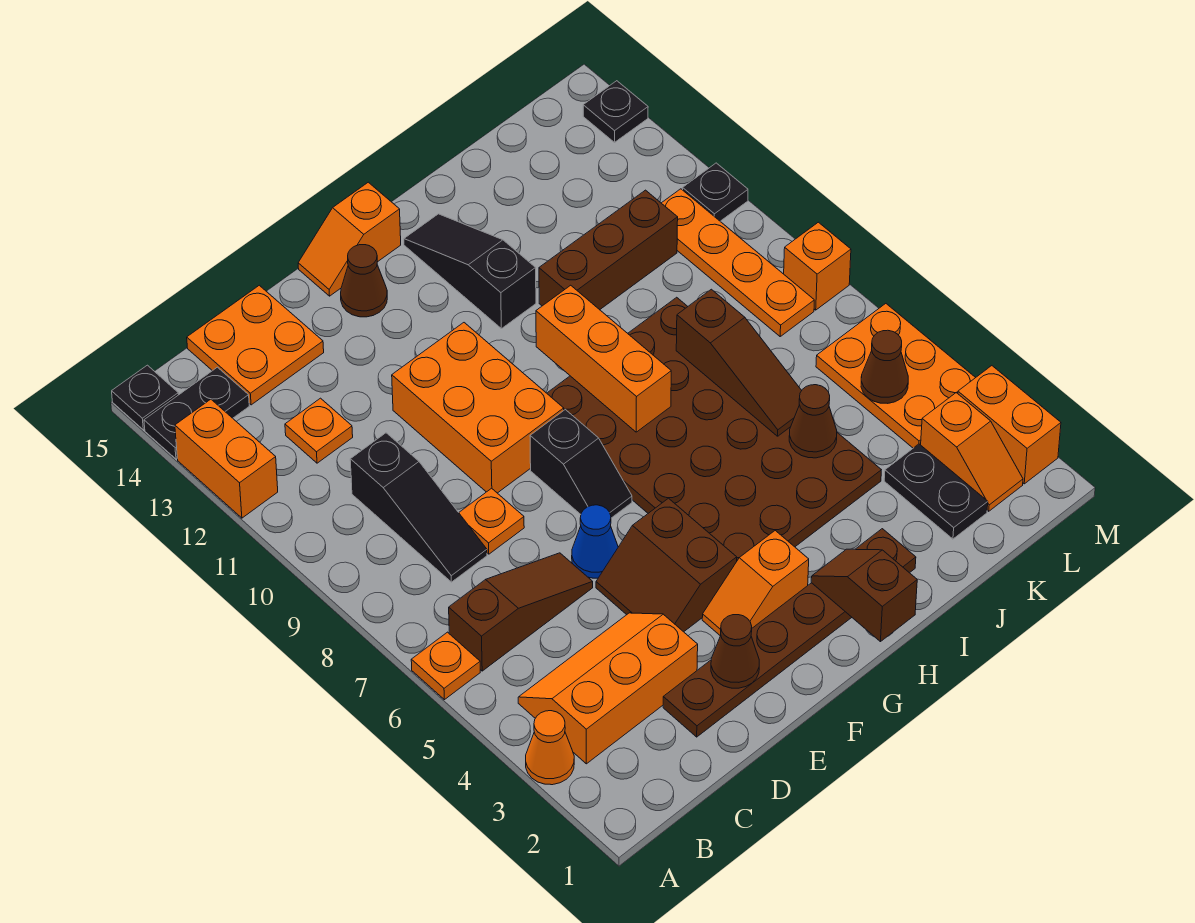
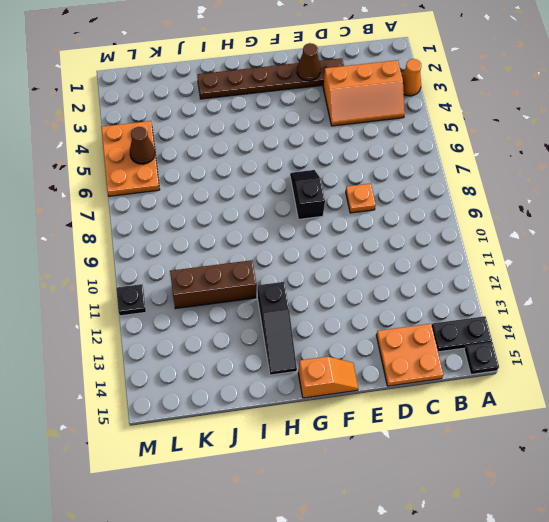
none -> orange 1x1 plate [411,632,480,700]
none -> orange 1x2 brick [175,399,278,518]
none -> brown 1x3 slope [449,553,593,671]
none -> black 1x3 slope [350,433,487,582]

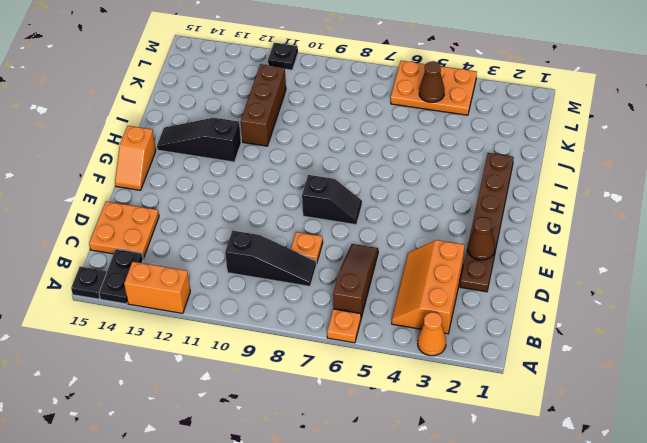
none -> orange 1x1 plate [285,398,353,463]
none -> brown 2x2 slope [596,498,737,632]
none -> blue 1x1 cone [572,505,618,578]
none -> orange 2x3 brick [392,323,564,493]

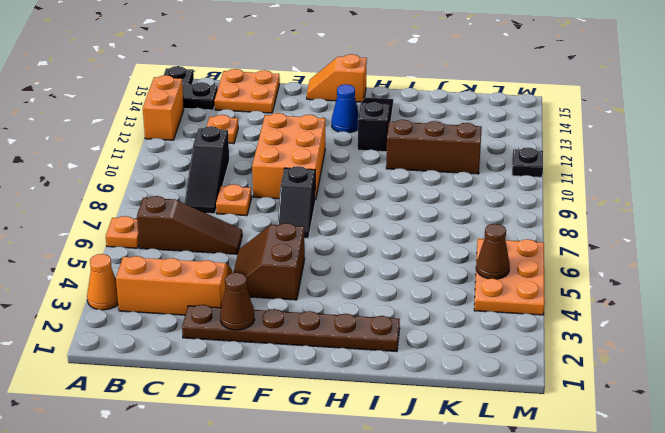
blue 1x1 cone [332,84,359,133] -> blue 1x1 cone moved to [572,505,618,578]
none -> orange 1x2 slope [702,531,809,636]
none -> brown 1x1 cone [341,245,387,317]
none -> brown 4x6 plate [547,297,881,560]
none -> black 1x2 plate [884,444,988,539]

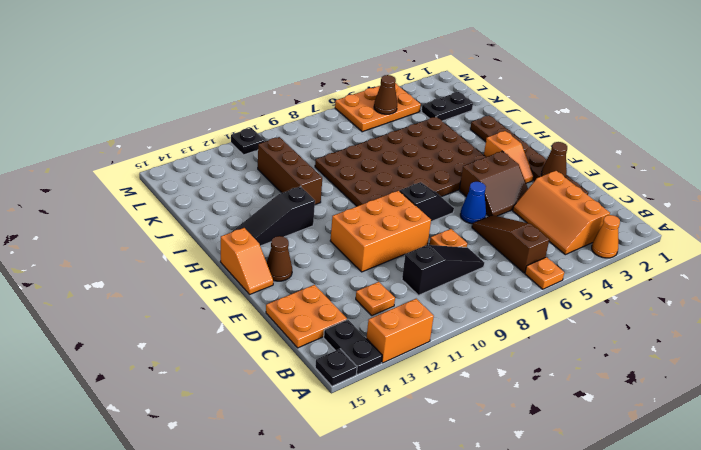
none -> orange 1x2 slope [921,393,1023,511]
none -> orange 1x4 plate [662,189,814,336]
none -> orange 1x2 brick [958,366,1061,484]
none -> orange 1x1 brick [784,222,851,310]

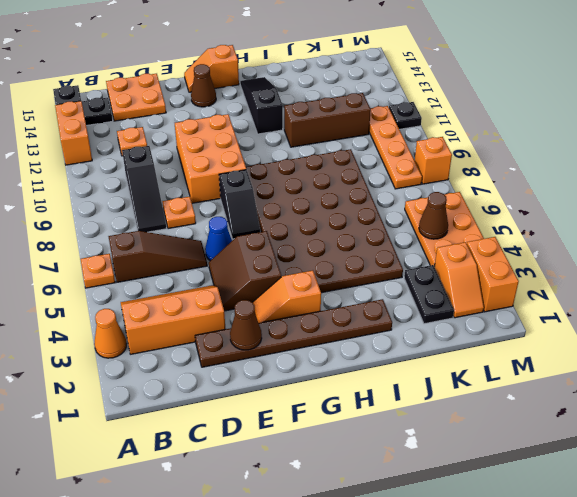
none -> black 1x1 plate [583,81,648,142]
none -> brown 1x2 slope [811,549,917,642]
none -> orange 1x3 brick [536,285,671,432]
none -> brown 1x1 cone [789,385,837,458]

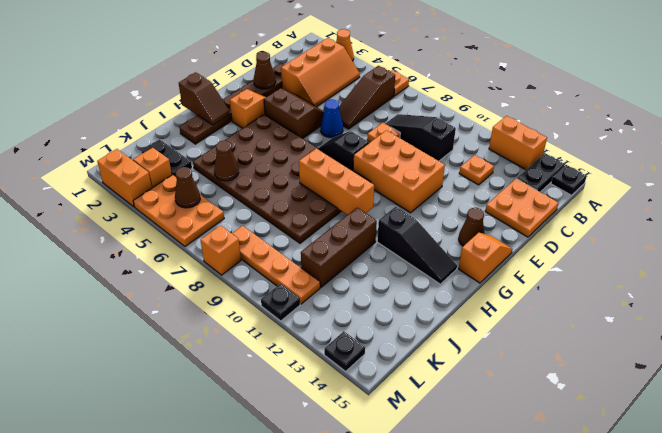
none -> brown 1x3 slope [676,289,802,436]

